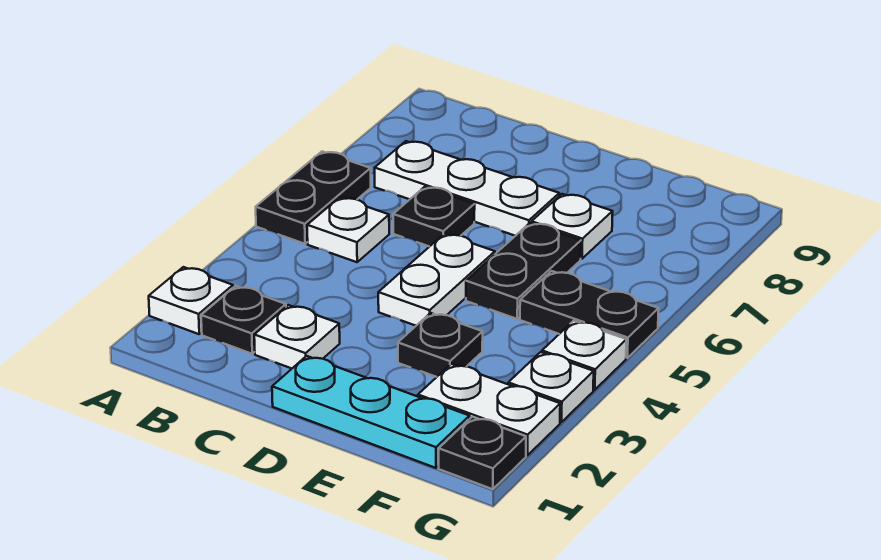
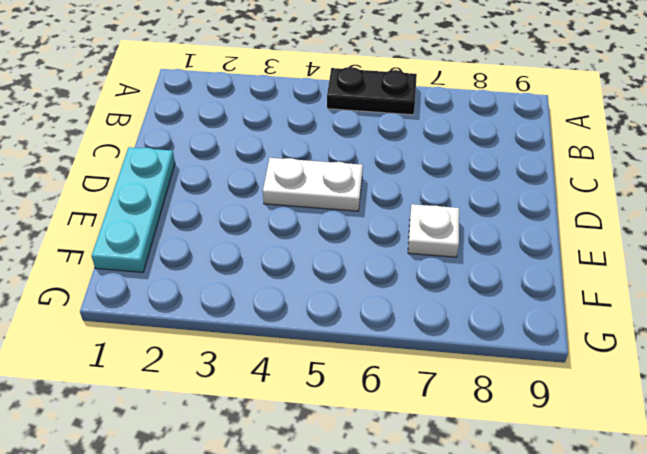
none -> white 1x1 plate [149,267,233,334]
none -> black 1x1 plate [201,286,286,354]
none -> white 1x1 plate [307,197,389,262]

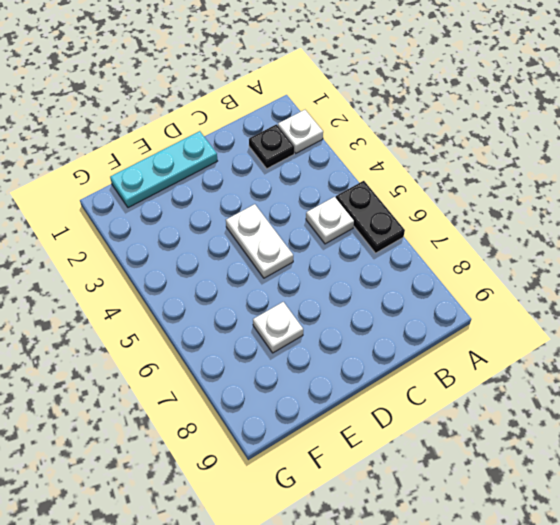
none -> white 1x3 plate [375,141,559,236]
none -> white 1x1 plate [254,305,340,368]
none -> black 1x1 plate [393,187,475,247]

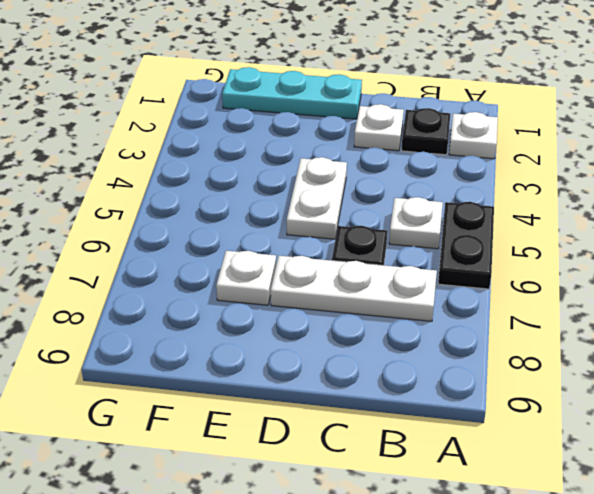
none -> black 1x1 plate [398,313,483,377]
none -> black 1x2 plate [466,223,581,319]
none -> white 1x2 plate [418,364,560,455]

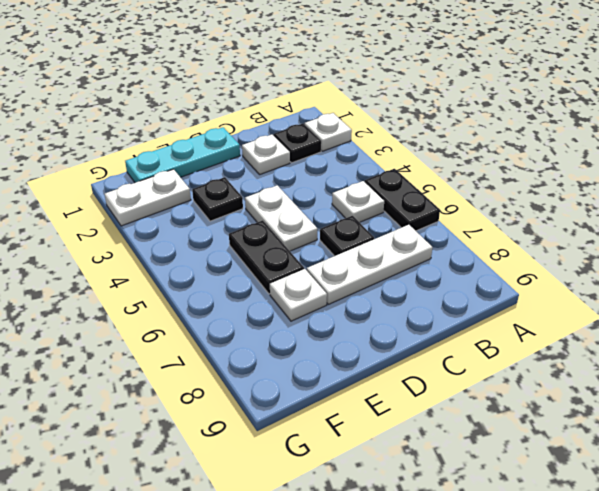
none -> black 1x2 plate [520,271,659,358]
none -> black 1x1 plate [439,417,526,489]
none -> white 1x1 plate [508,352,594,422]

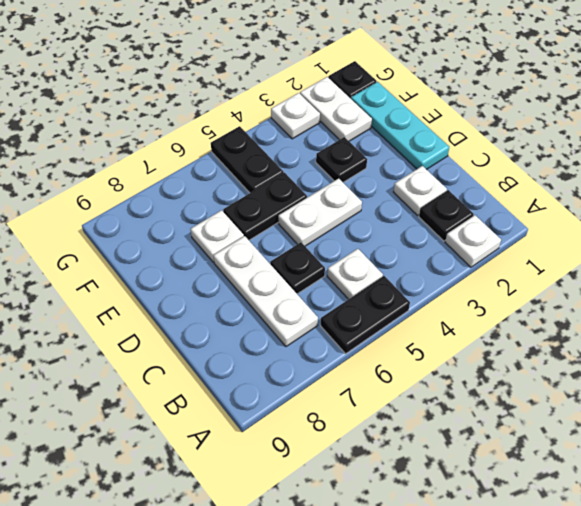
none -> white 1x1 plate [542,321,626,390]

